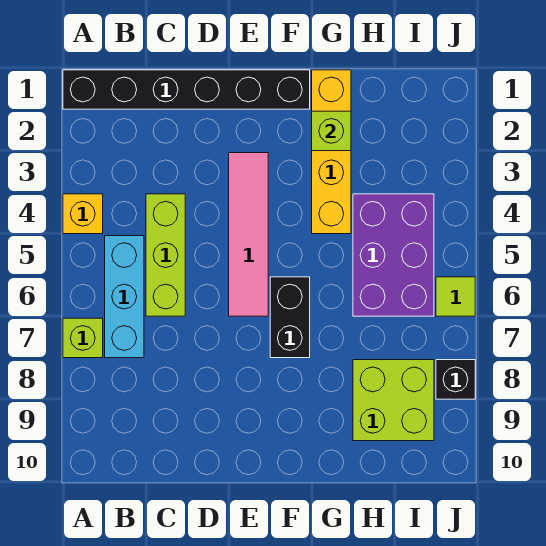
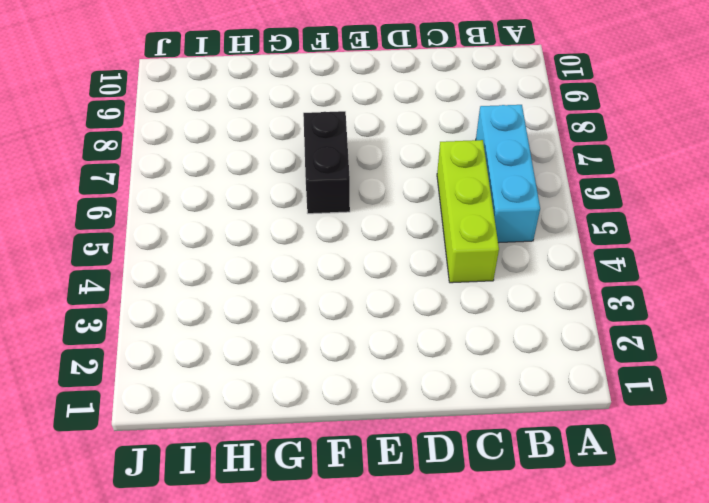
none -> black 1x6 brick [63,70,310,109]
none -> yellow 1x1 brick [63,194,103,234]
none -> lime 1x1 brick [63,318,103,358]

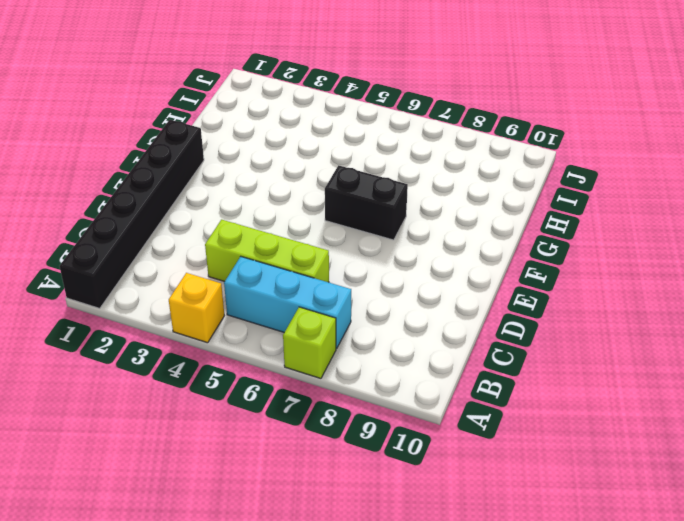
none -> pink 1x4 tile [229,153,268,316]
none -> yellow 1x4 brick [312,70,351,234]
none -> purple 2x3 brick [353,194,434,316]

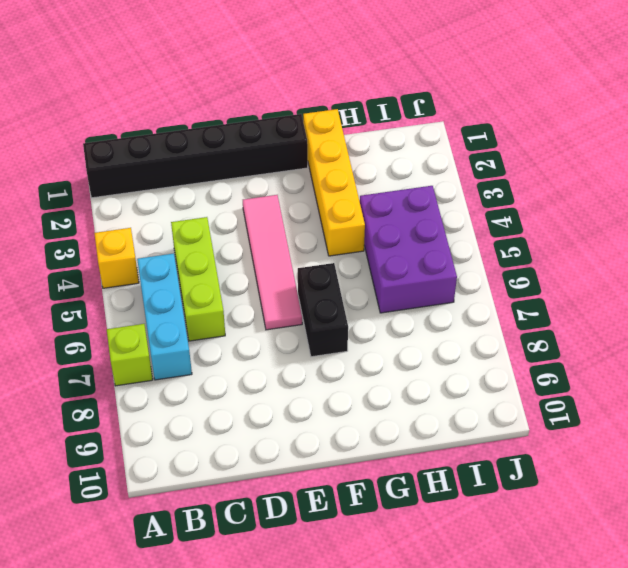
none -> lime 2x2 brick [353,360,434,441]
none -> lime 1x1 tile [436,277,475,316]
none -> black 1x1 brick [436,360,475,399]

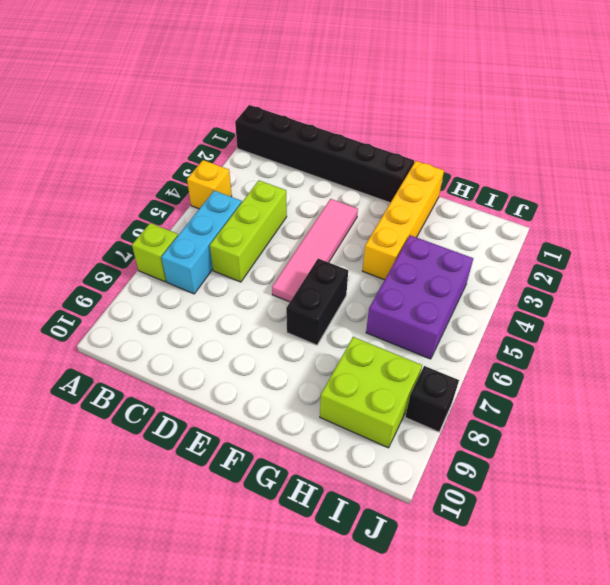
none -> lime 1x1 tile [436,277,475,316]
none -> lime 1x1 brick [312,111,351,151]

